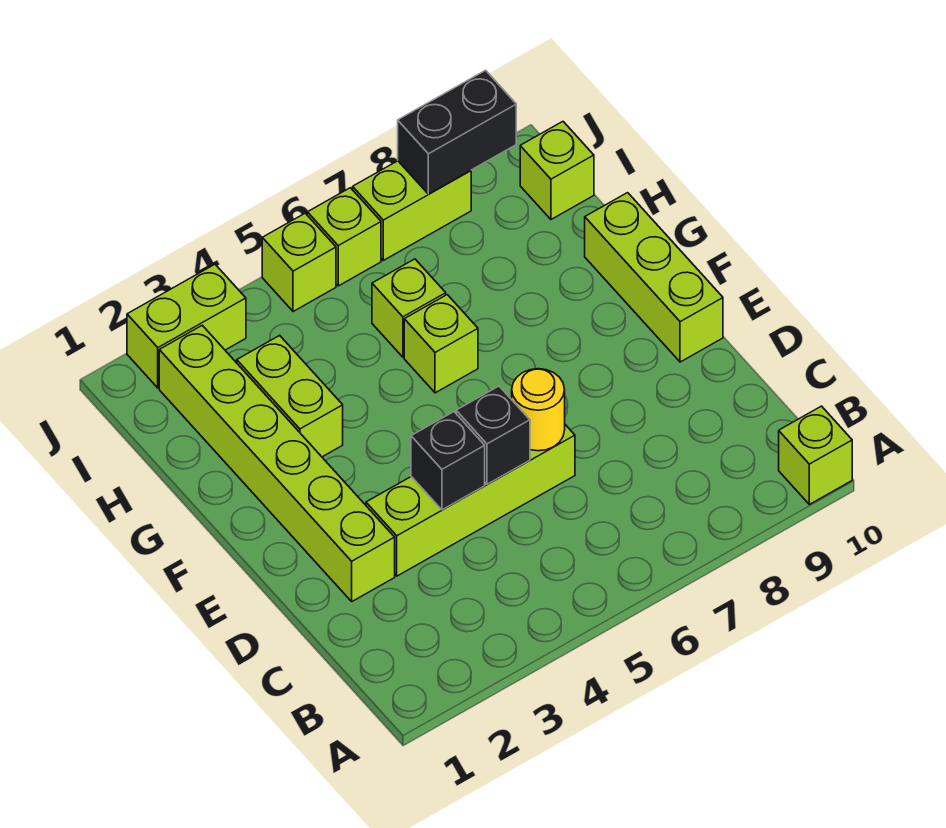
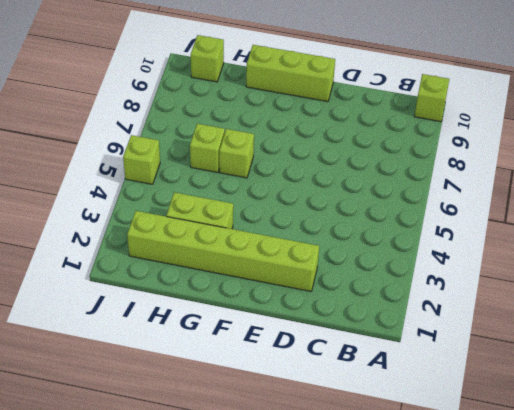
none -> lime 1x4 brick [366,425,575,576]
none -> lime 1x2 brick [127,264,246,388]
none -> lime 1x1 brick [307,188,381,286]

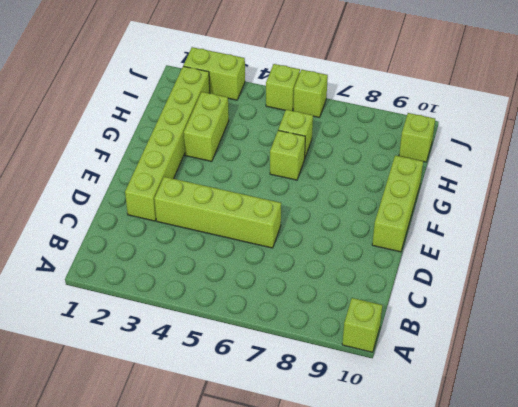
none -> lime 1x2 brick [353,161,471,260]
none -> black 1x1 brick [411,412,485,510]
none -> black 1x1 brick [456,386,530,484]

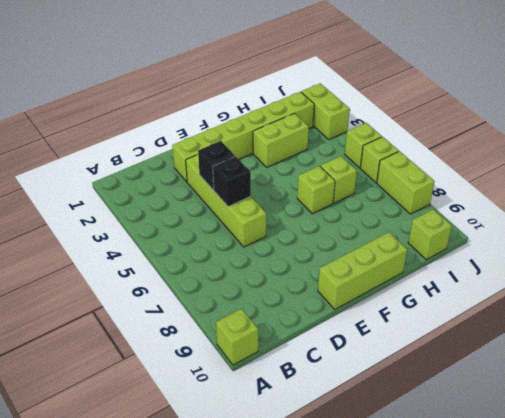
none -> yellow 1x1 round brick [512,369,565,451]
none -> black 1x2 brick [398,70,516,194]

